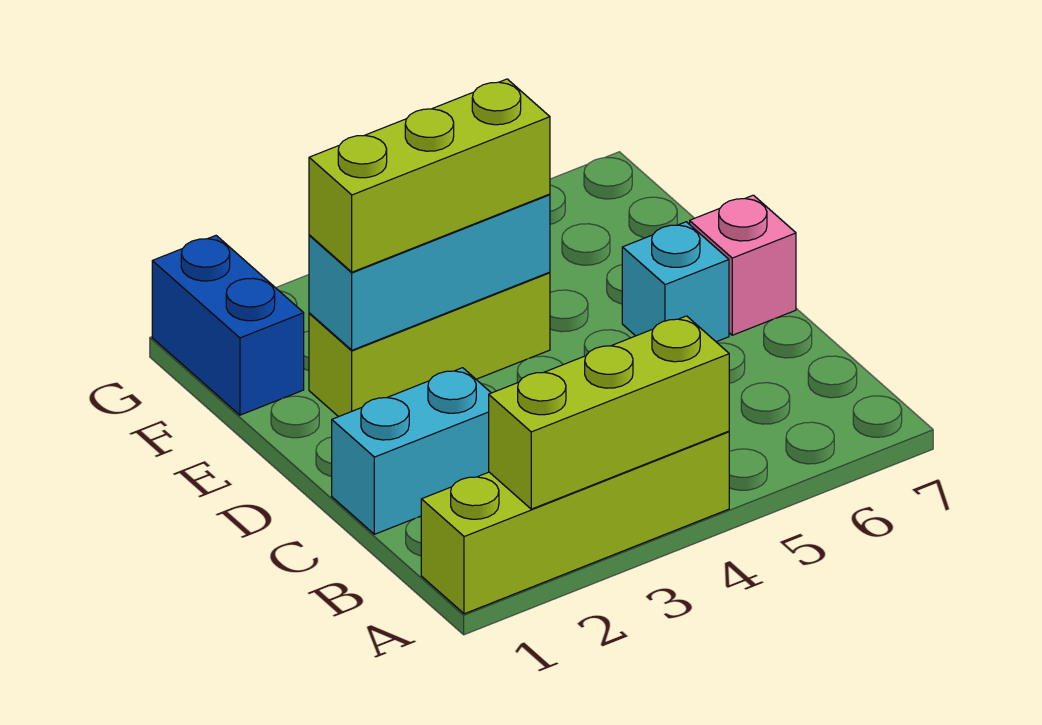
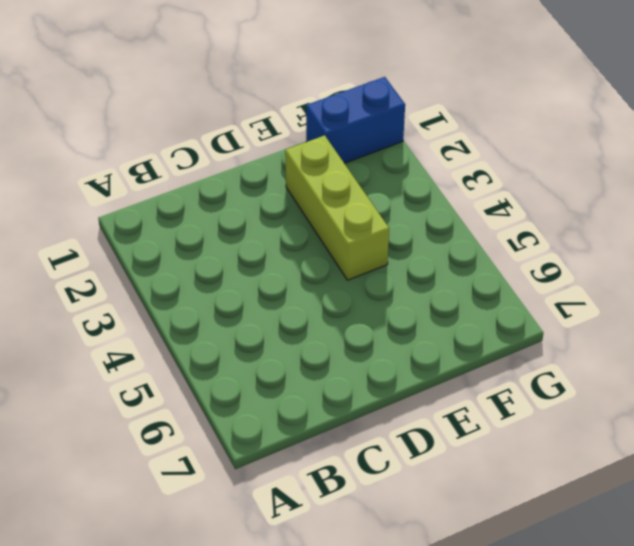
none -> lime 1x4 brick [421,431,729,614]
none -> cyan 1x2 brick [332,368,491,534]

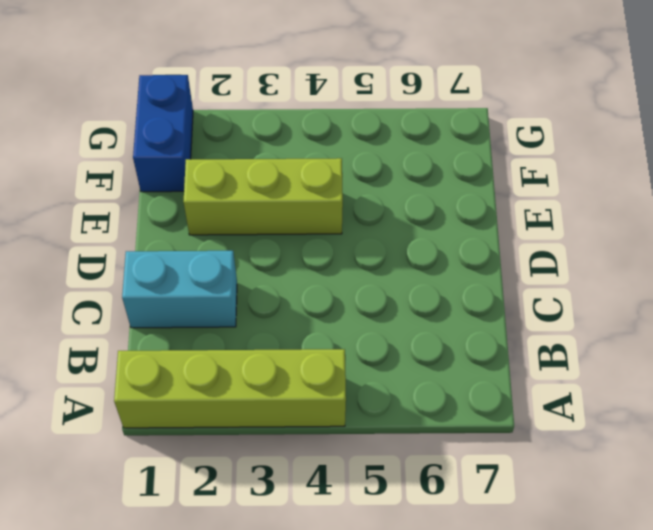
none -> cyan 1x1 brick [622,222,729,342]
none -> pink 1x1 brick [690,195,796,335]

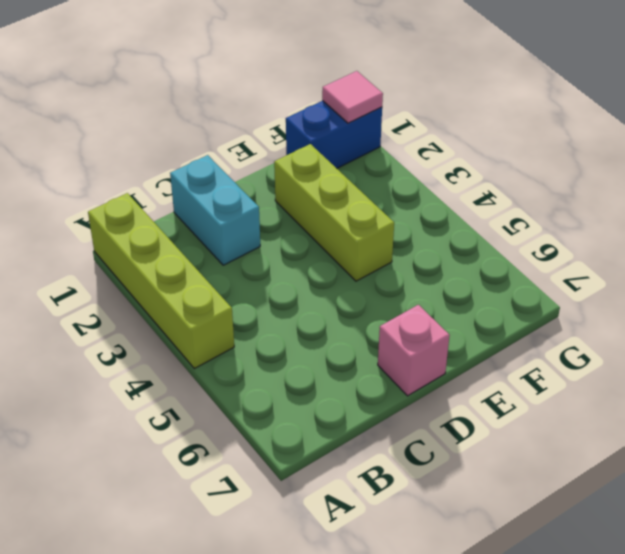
pink 1x1 tile [322,71,383,123] -> none
none -> cyan 1x1 brick [622,222,729,342]
none -> lime 1x3 brick [489,316,729,509]

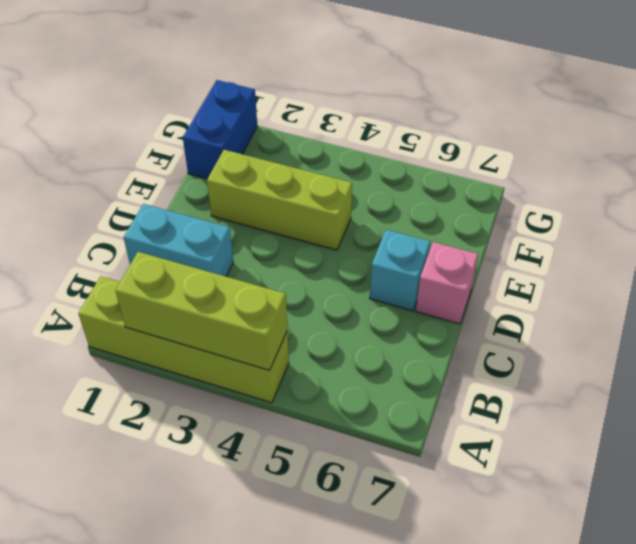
none -> cyan 1x3 brick [309,194,550,350]
none -> lime 1x3 brick [309,79,550,272]

